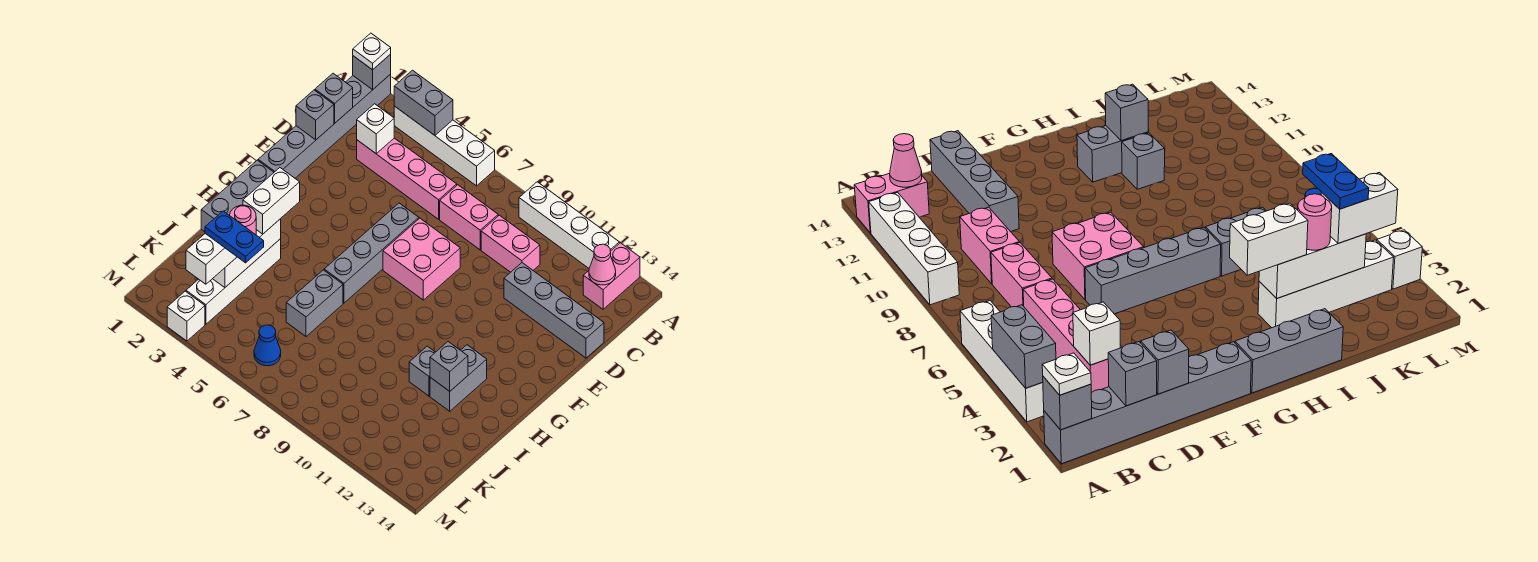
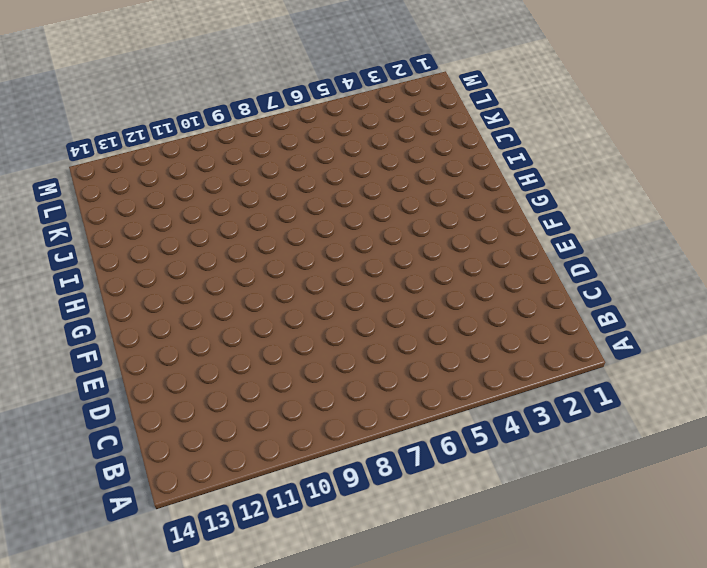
none -> grey 1x6 brick [258,74,391,178]
none -> white 1x4 brick [394,106,495,186]
none -> white 1x4 brick [519,182,619,268]
none -> pink 1x2 brick [583,243,640,309]

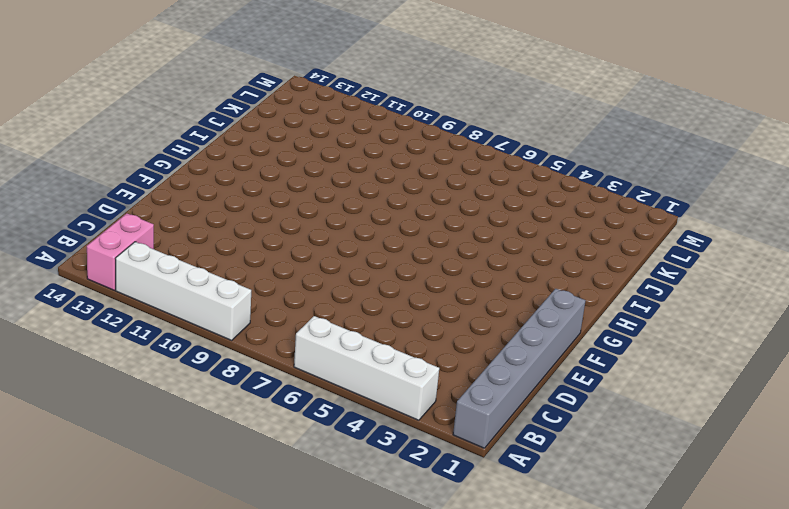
none -> pink 1x4 brick [357,138,457,219]
none -> pink 1x2 brick [440,185,498,250]
none -> pink 1x2 brick [481,215,540,272]
none -> grey 1x4 brick [504,263,604,358]

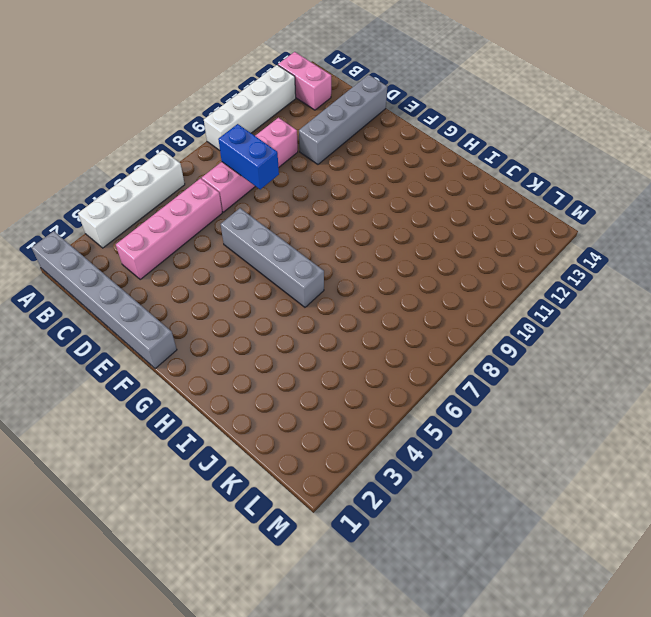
blue 1x2 brick [218,124,279,189] -> none
none -> pink 2x2 brick [383,218,460,300]
none -> grey 1x3 brick [201,160,274,232]
none -> grey 1x2 brick [430,345,487,411]
none -> white 1x4 brick [186,239,281,324]

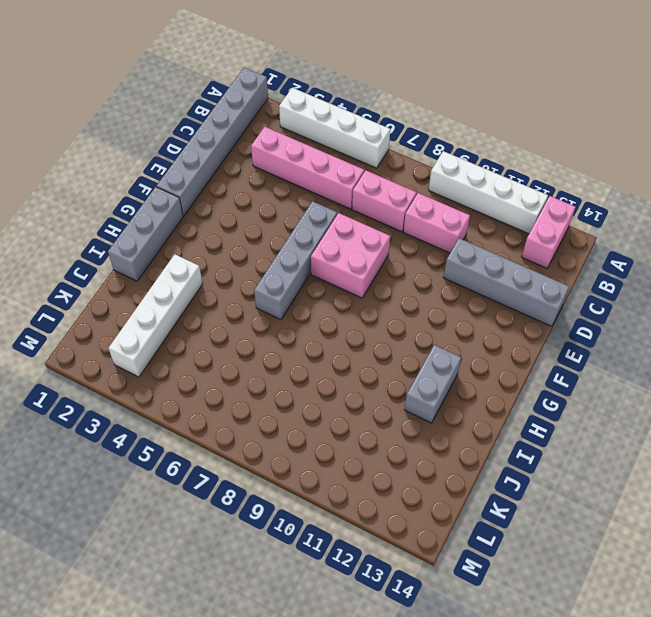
none -> grey 1x2 brick [286,270,343,337]
none -> grey 1x1 brick [409,346,435,396]
none -> blue 1x1 cone [254,325,281,366]
none -> white 1x1 brick [167,291,205,341]

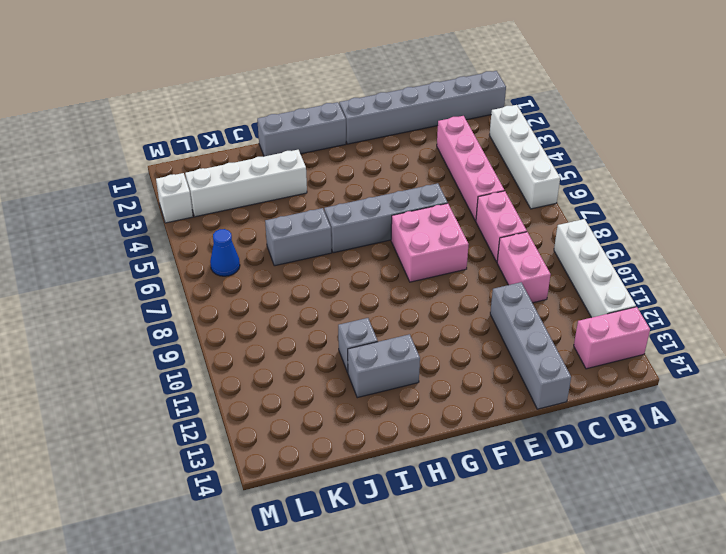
none -> grey 1x1 brick [353,54,391,90]
none -> grey 1x2 brick [394,70,453,135]
none -> pink 1x1 cone [589,244,616,285]
none -> grey 1x1 brick [315,73,353,123]

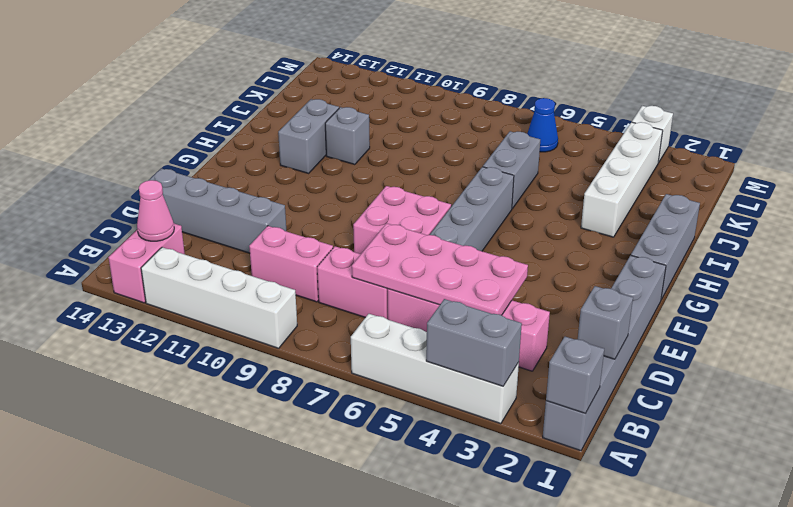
pink 2x4 plate [352,223,528,315] -> none
none -> white 1x1 brick [357,104,394,153]
none -> grey 1x1 brick [296,90,334,140]
none -> white 1x3 brick [213,219,281,288]
none -> grey 1x1 brick [430,342,468,391]

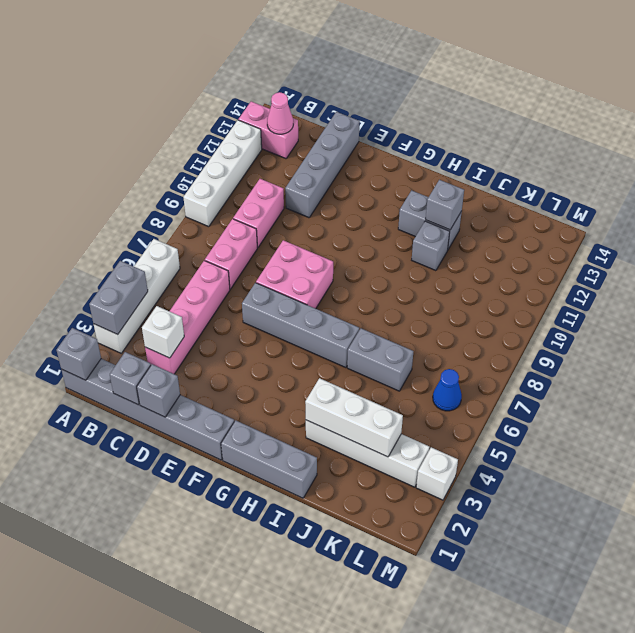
none -> white 1x1 plate [353,33,391,70]
none -> white 1x2 brick [243,168,300,234]
none -> pink 1x1 round brick [230,205,256,235]
none -> white 1x2 brick [186,234,237,284]

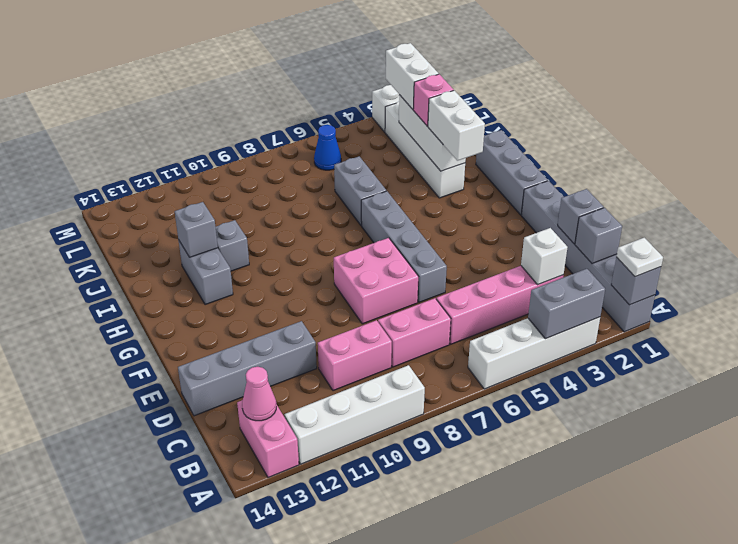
pink 1x1 brick [413,74,454,126] -> pink 1x1 round brick [230,205,256,235]
none -> blue 1x2 plate [205,211,264,263]

